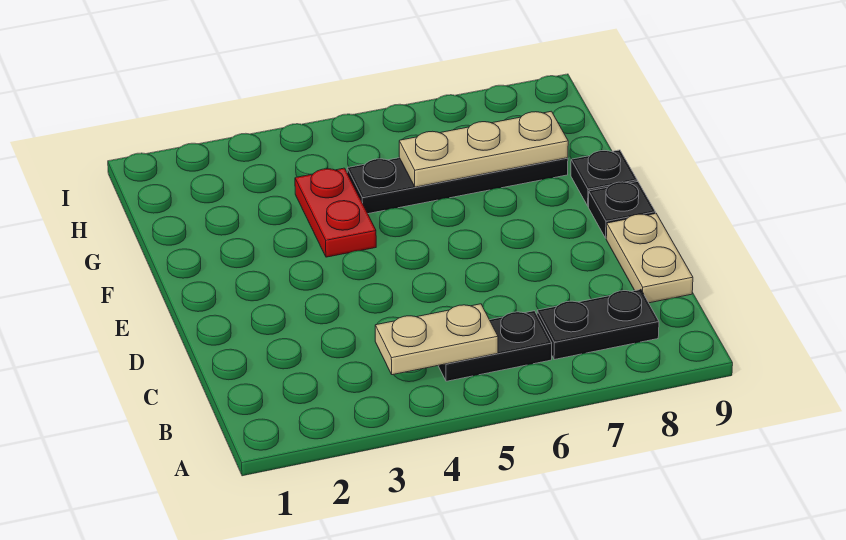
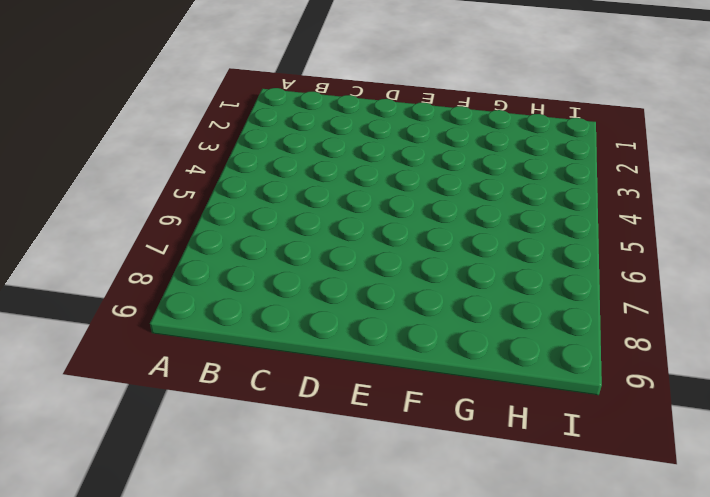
none -> black 1x2 plate [438,311,552,381]
none -> black 1x2 plate [537,290,659,360]

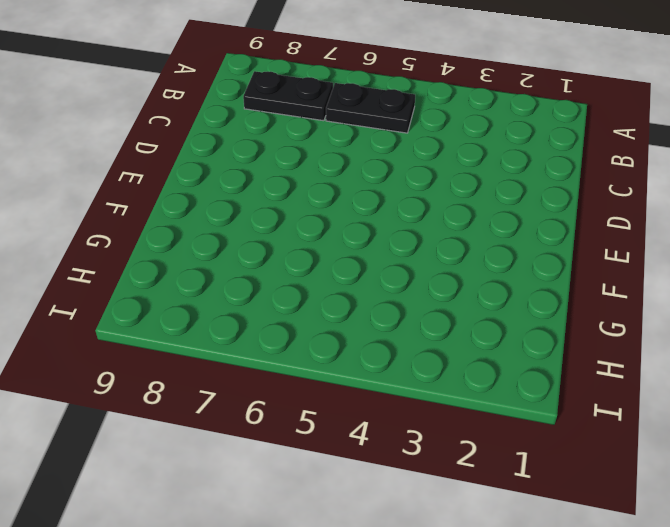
none -> tan 1x2 plate [606,213,693,303]
none -> black 1x1 plate [588,181,656,238]

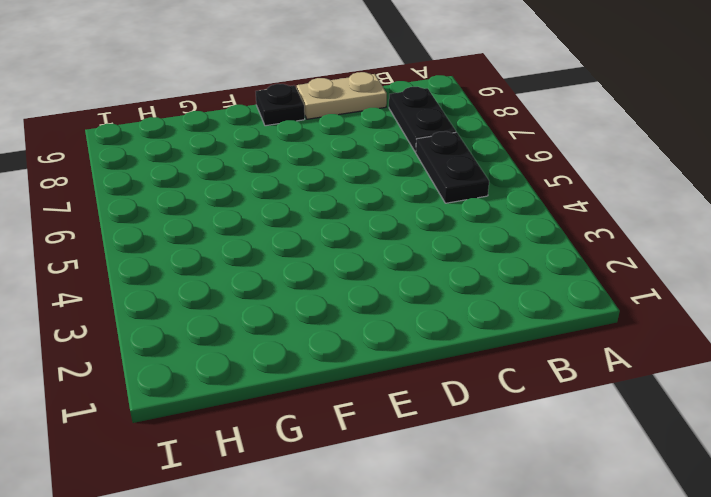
none -> red 1x2 plate [295,168,376,257]
none -> black 1x1 plate [571,150,637,206]

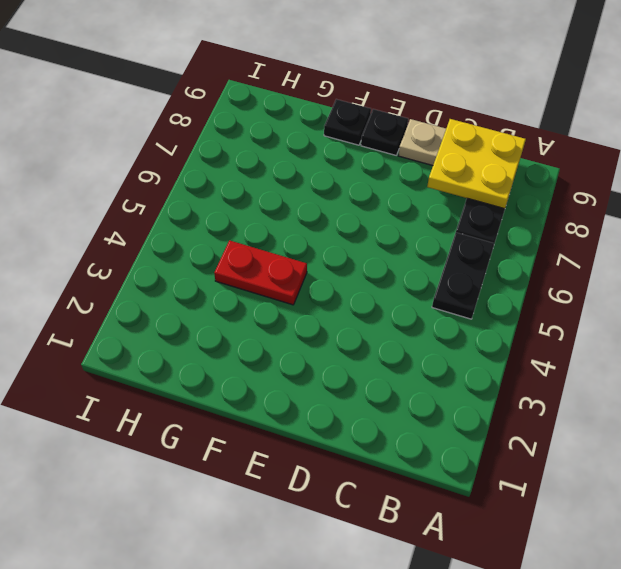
yellow 2x2 plate [427,119,526,209] -> none
none -> black 1x4 plate [347,158,568,214]
none -> tan 1x2 plate [375,304,498,375]

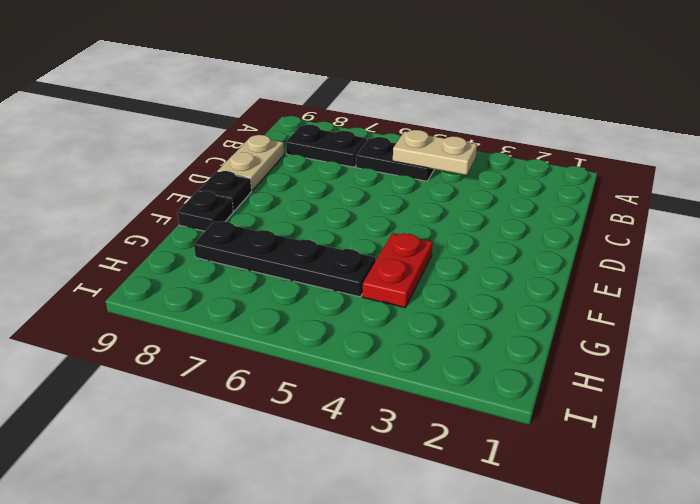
none -> tan 1x3 plate [399,111,568,187]

